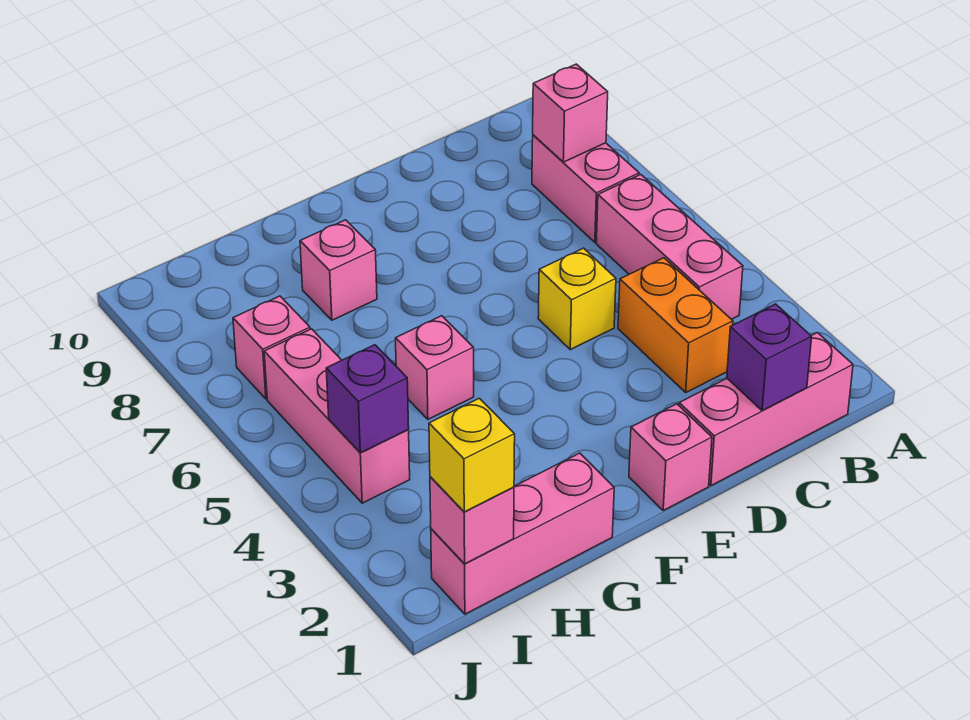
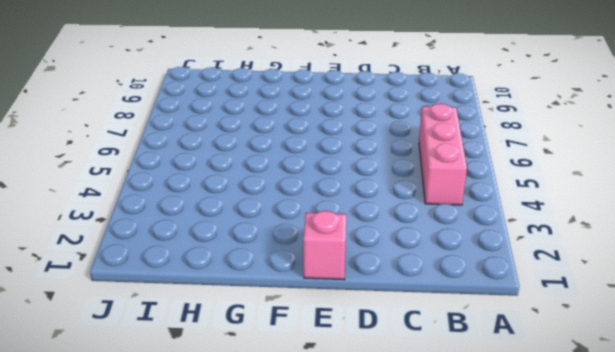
none -> pink 1x3 brick [679,333,853,486]
none -> pink 1x2 brick [532,135,639,242]
none -> orange 1x2 brick [618,258,733,392]

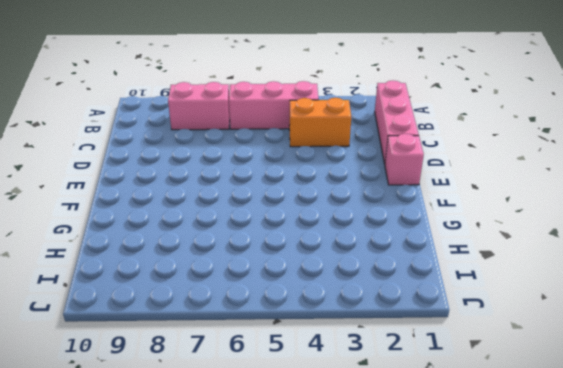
none -> yellow 1x1 brick [538,248,616,350]
none -> pink 1x3 brick [431,453,614,614]
none -> pink 1x1 brick [396,316,474,419]

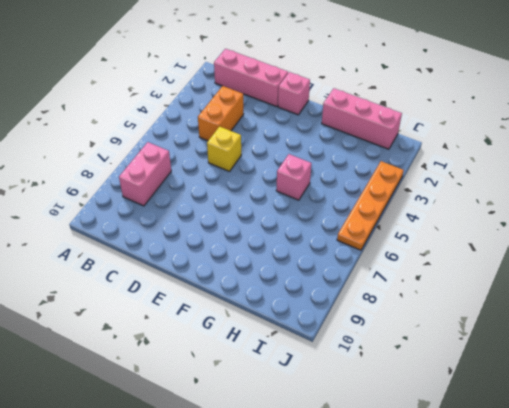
orange 1x4 plate [337,161,404,250] -> none
none -> pink 1x3 brick [596,175,743,319]
none -> pink 1x1 brick [300,220,377,320]
none -> pink 1x3 brick [264,329,410,503]

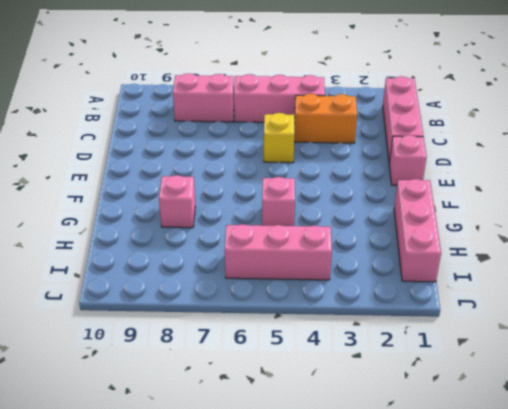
none -> pink 1x1 brick [233,296,310,399]
none -> pink 1x1 brick [533,64,608,162]
none -> purple 1x1 brick [727,304,812,411]

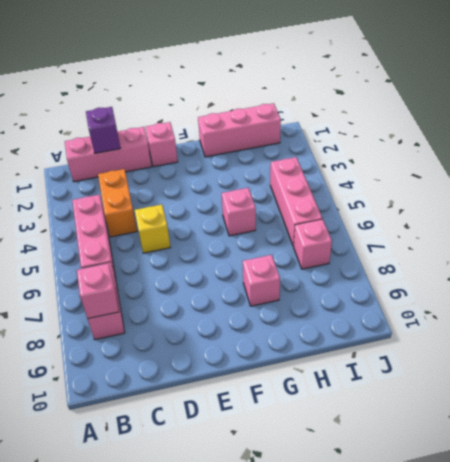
none -> pink 1x1 brick [430,477,514,564]
none -> purple 1x1 brick [326,345,409,453]
none -> yellow 1x1 brick [429,398,515,512]

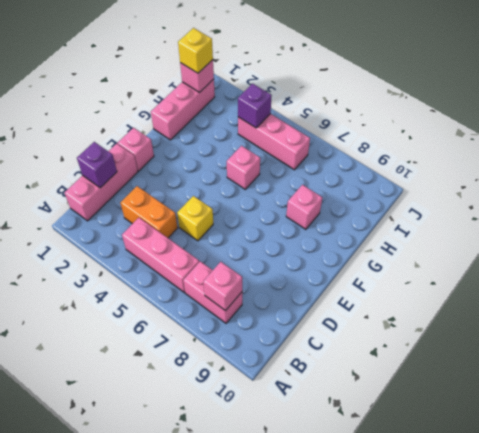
none -> pink 1x1 brick [233,296,310,399]

